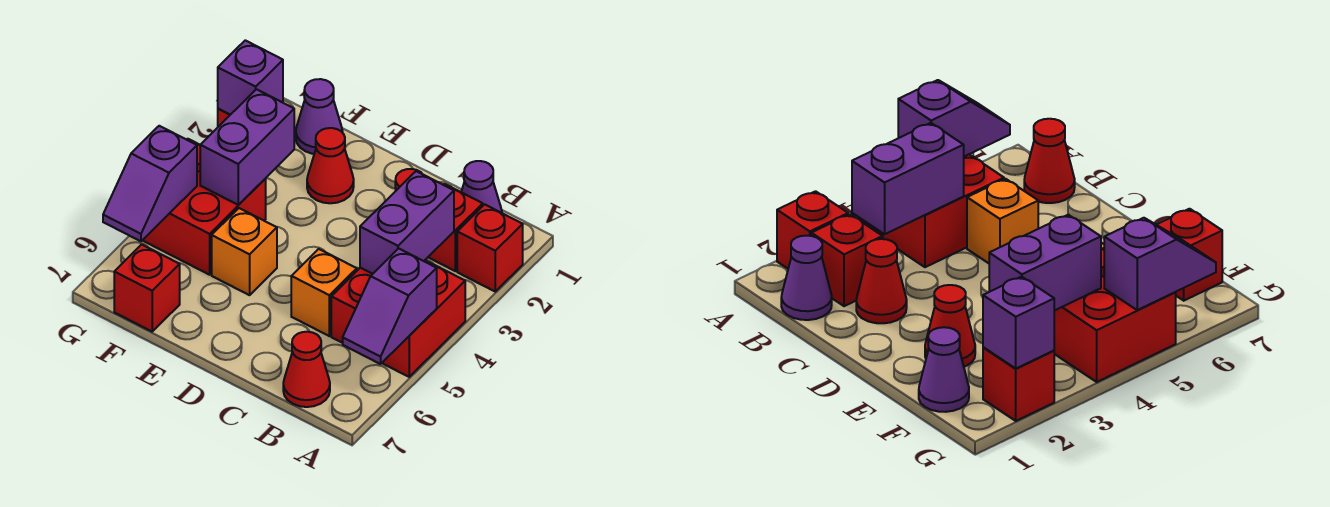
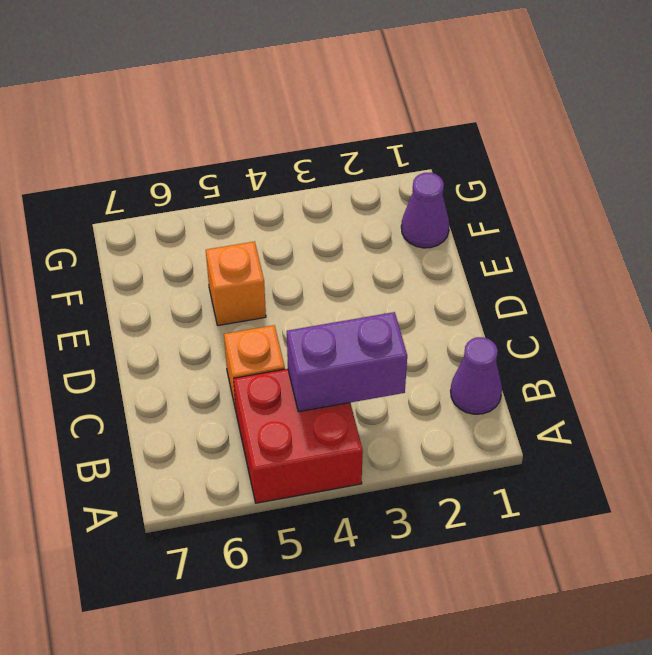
none -> red 1x1 brick [457,204,523,291]
none -> red 1x1 brick [428,184,483,271]
none -> red 1x1 cone [283,332,330,407]

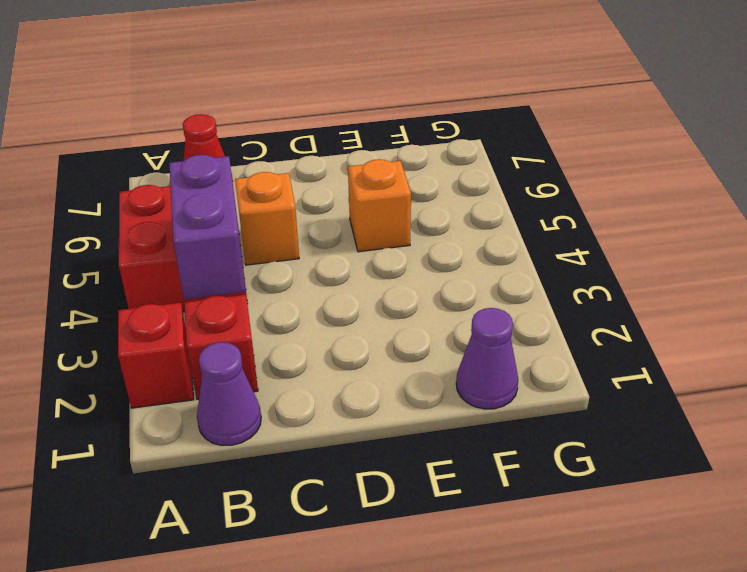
none -> red 1x1 cone [856,239,907,323]
none -> red 1x1 cone [307,128,354,203]
none -> red 2x2 brick [142,139,266,275]

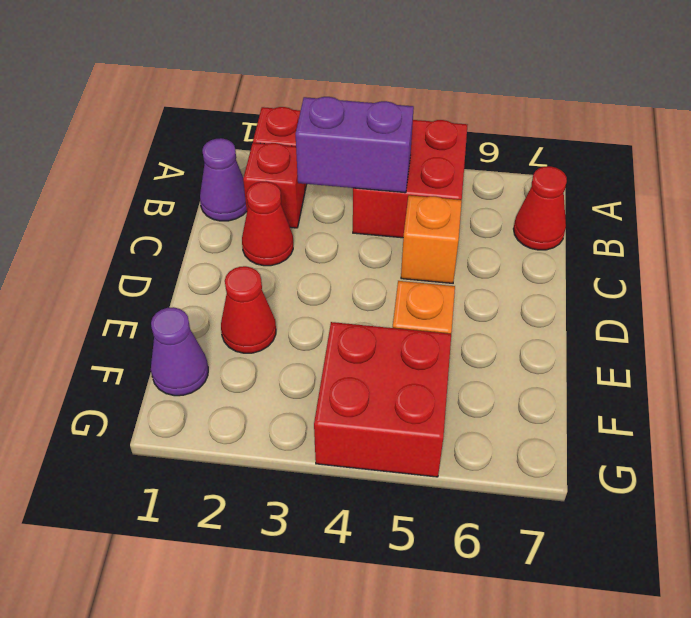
none -> red 1x1 brick [114,244,180,331]
none -> red 1x1 brick [983,347,1054,421]
none -> purple 1x2 slope [343,248,437,364]

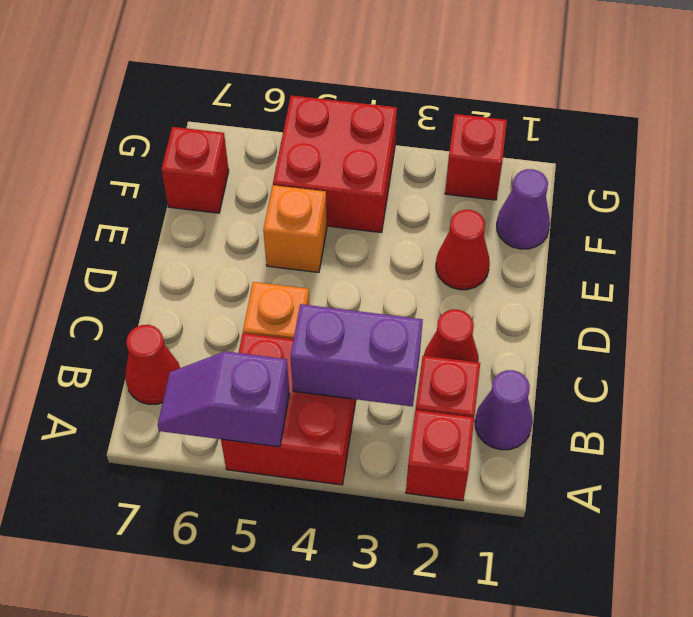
none -> purple 1x2 brick [200,89,294,205]
none -> purple 1x1 brick [218,40,283,115]
none -> purple 1x2 slope [103,126,197,241]

